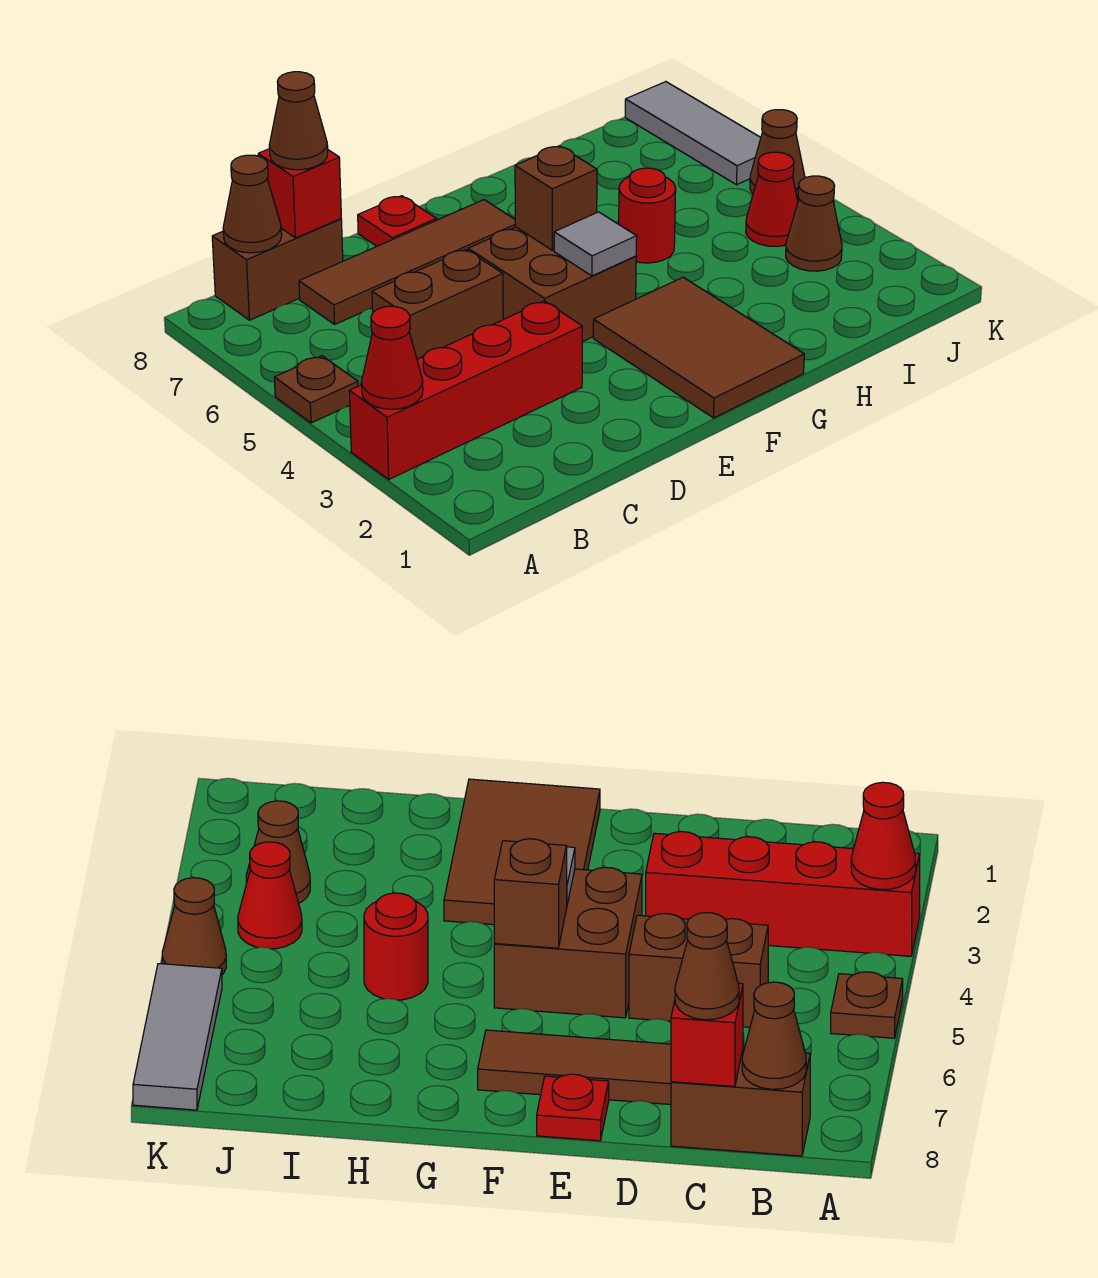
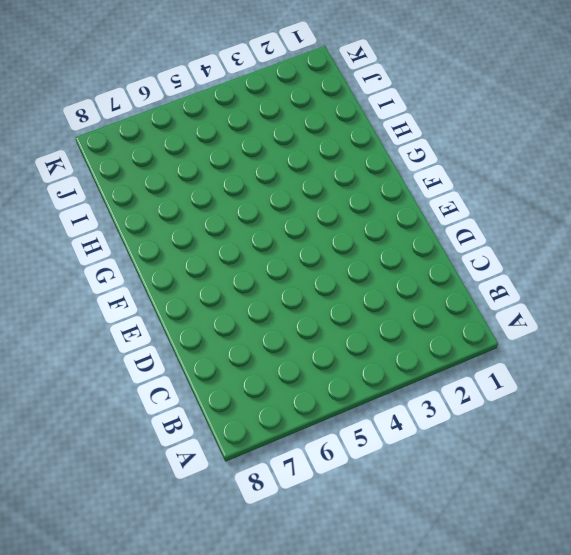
none -> red 1x4 brick [349,301,582,479]
none -> brown 1x1 plate [274,356,358,423]
none -> brown 1x2 brick [212,219,343,320]

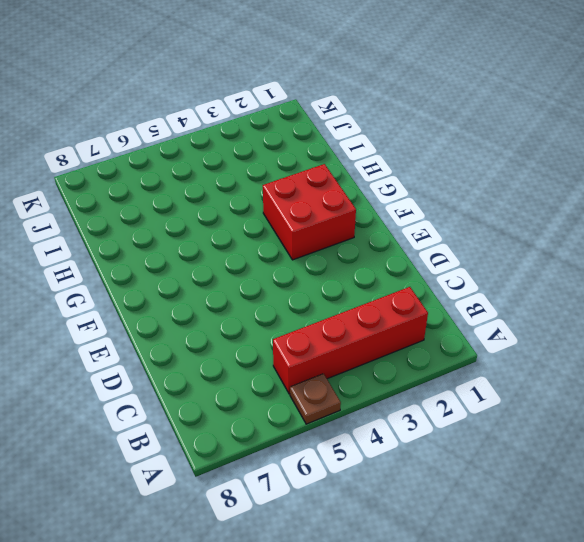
red 1x4 brick [273,287,428,394] -> red 1x4 brick turned to [349,301,582,479]
red 2x2 brick [263,164,356,260] -> brown 2x3 tile [593,277,804,418]
none -> brown 1x2 brick [212,219,343,320]
none -> brown 1x2 brick [372,249,503,359]
none -> brown 1x4 tile [299,200,515,324]

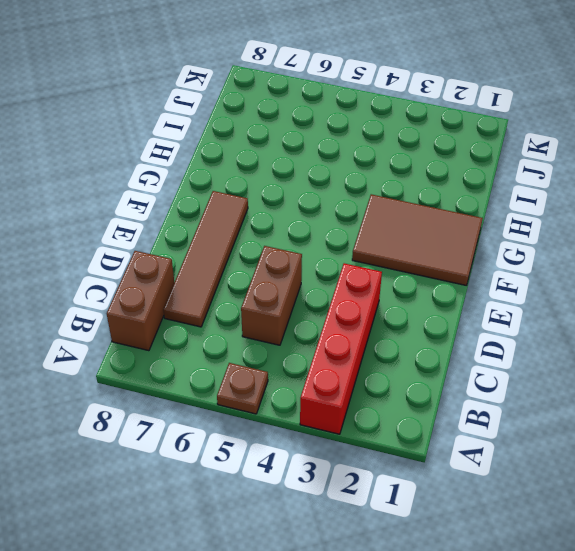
none -> brown 2x2 brick [468,227,636,342]
none -> red 1x1 plate [358,196,437,246]
none -> red 1x1 round brick [619,168,676,263]

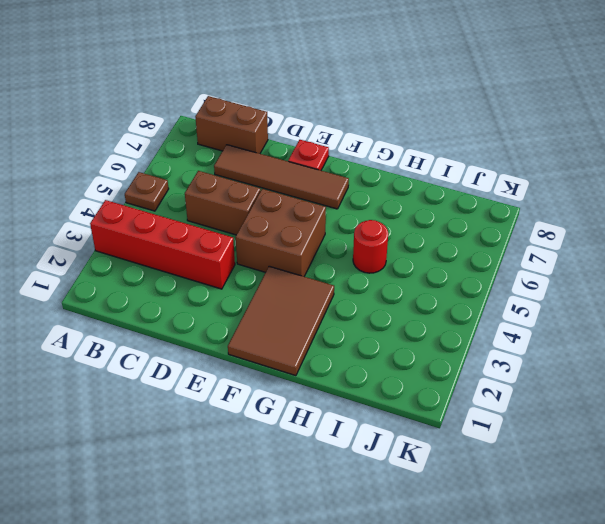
none -> brown 1x1 cone [786,176,842,271]
none -> red 1x1 cone [746,152,798,247]
none -> brown 1x1 cone [750,110,805,198]

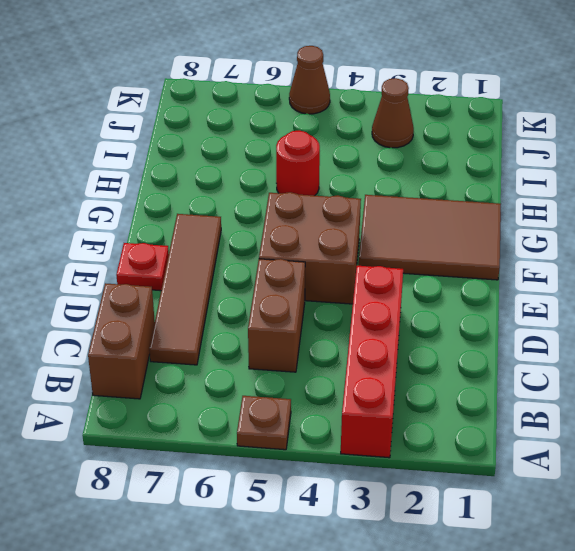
none -> red 1x1 cone [746,152,798,247]
none -> grey 1x3 tile [625,82,761,185]
none -> red 1x1 cone [361,306,423,409]

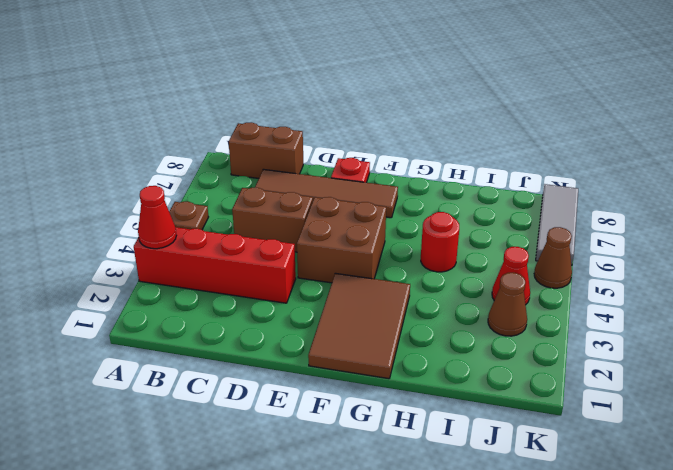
none -> brown 1x1 cone [223,155,282,253]
none -> red 1x1 brick [258,149,341,238]
none -> grey 1x1 tile [554,212,637,276]

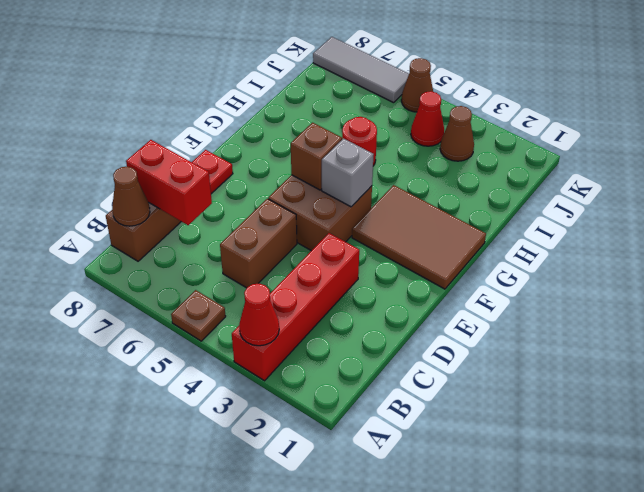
red 1x2 brick [126,140,212,225] -> red 1x1 brick [258,149,341,238]
grey 1x1 brick [322,138,374,207] -> grey 1x1 tile [554,212,637,276]
none -> brown 1x4 tile [299,200,515,324]
none -> brown 1x1 cone [269,72,328,170]

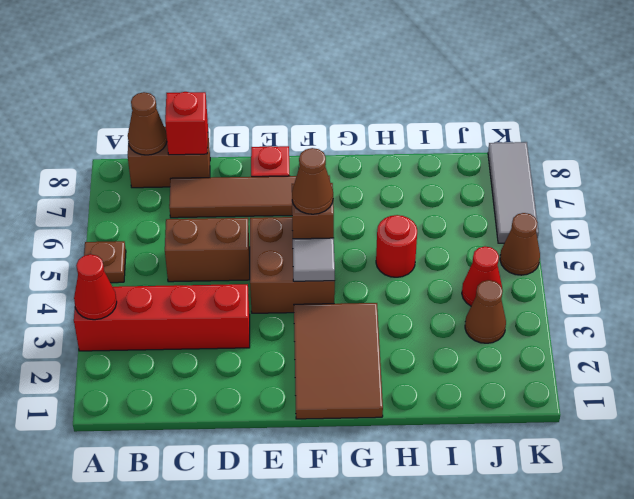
brown 1x1 cone [292,148,333,214] -> brown 1x1 cone moved to [269,72,328,170]

